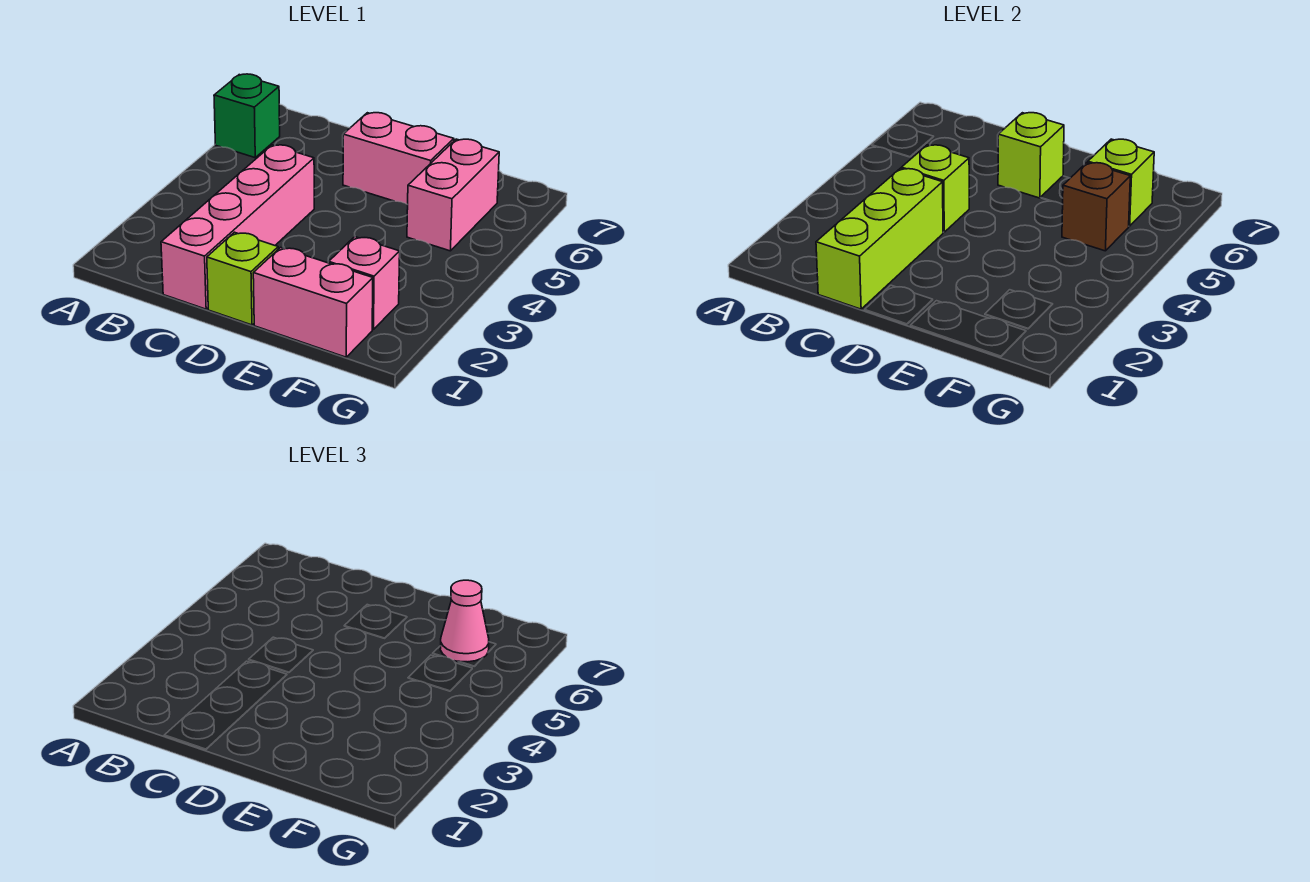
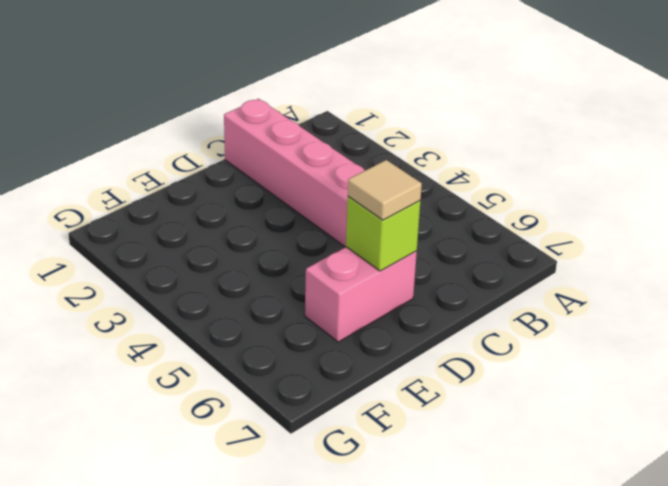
tan 1x1 tile [348,160,422,220] -> none
none -> green 1x1 brick [214,74,280,158]
none -> lime 1x1 brick [207,232,278,325]
none -> pink 1x2 brick [253,247,373,357]

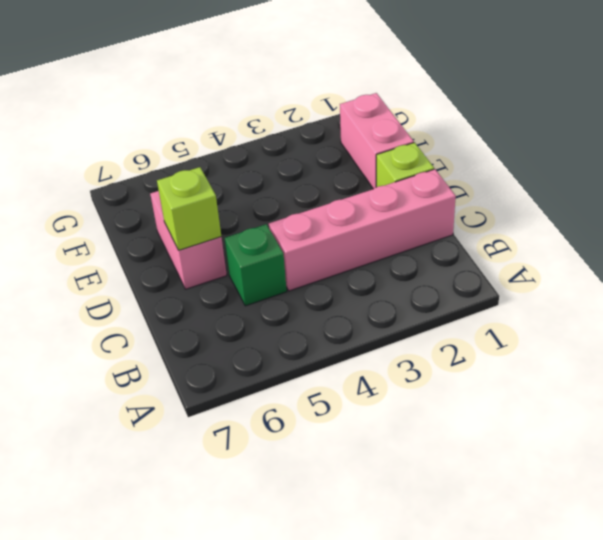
green 1x1 brick [225,224,287,306] -> green 1x1 brick moved to [214,74,280,158]
none -> pink 1x1 brick [329,237,400,330]
none -> pink 1x2 brick [407,139,499,251]
none -> lime 1x3 brick [816,168,943,309]

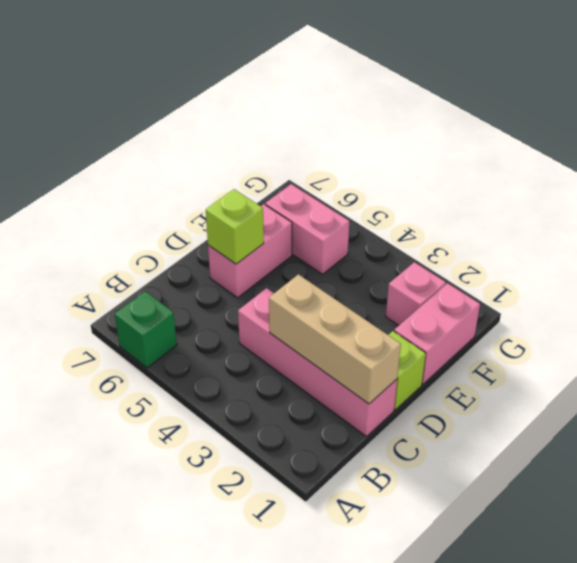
tan 1x3 brick [269,274,401,404] -> lime 1x3 brick [816,168,943,309]
none -> lime 1x1 brick [902,145,969,232]
none -> brown 1x1 brick [1062,163,1130,251]
none -> lime 1x1 brick [1088,139,1154,226]

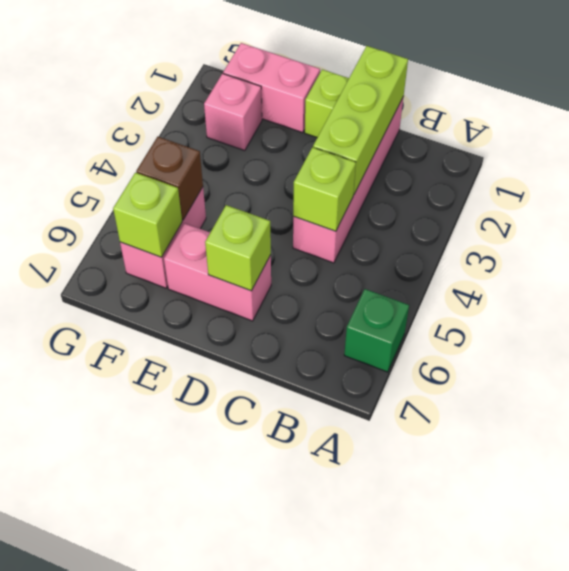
none -> pink 1x1 cone [440,580,489,662]

